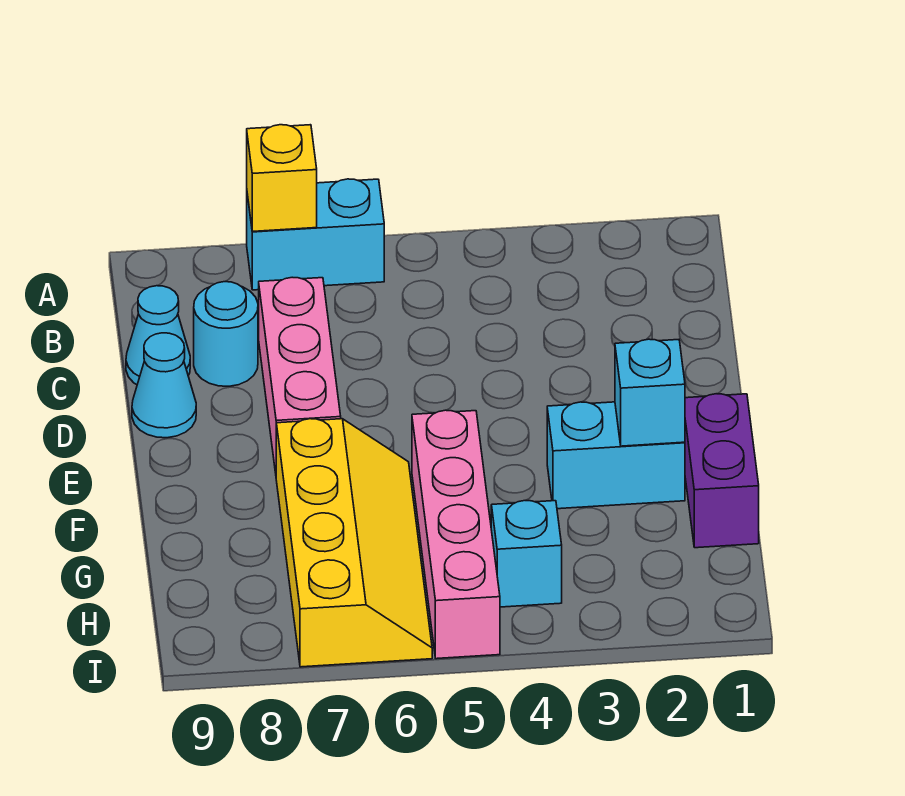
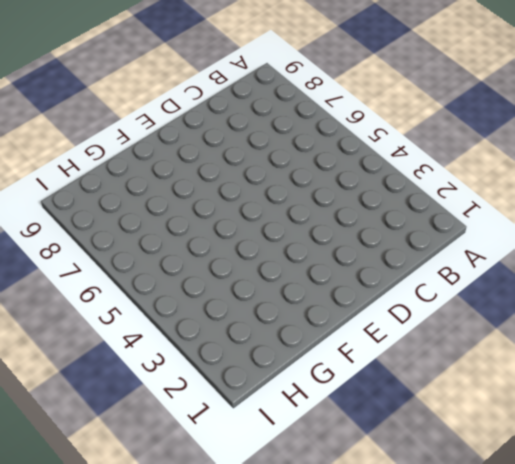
none -> cyan 1x2 brick [247,179,384,290]
none -> pink 1x3 brick [259,277,341,473]
none -> cyan 1x1 round brick [194,282,258,386]

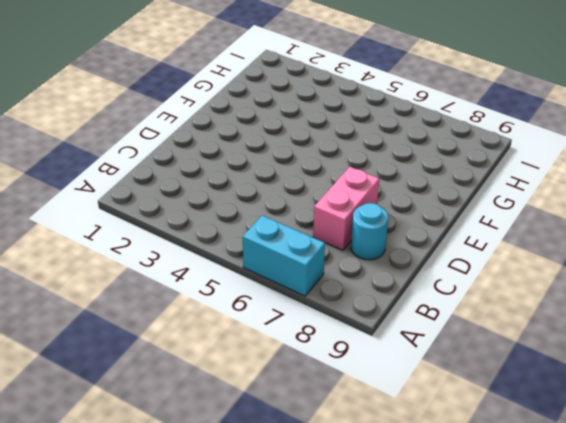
pink 1x2 brick [313,167,379,250] -> pink 1x3 brick [259,277,341,473]
none -> cyan 1x1 cone [126,286,190,385]
none -> cyan 1x1 cone [132,333,196,438]
none -> purple 1x2 brick [685,394,759,548]

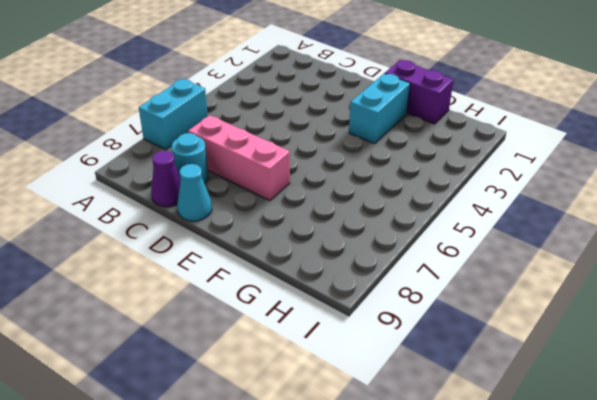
purple 1x1 cone [151,151,181,207] -> cyan 1x1 cone [126,286,190,385]
none -> pink 1x4 brick [412,410,500,659]
none -> yellow 2x4 slope [276,419,432,667]
none -> cyan 1x1 brick [491,500,562,607]

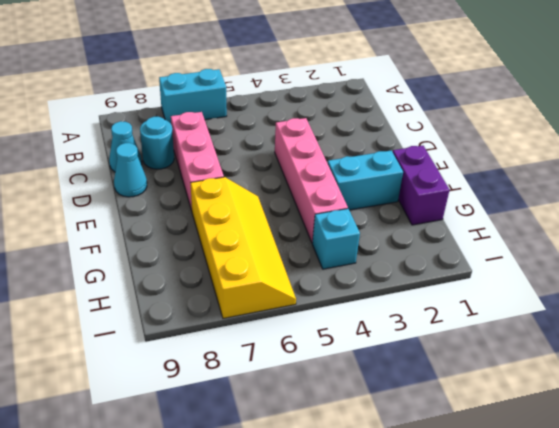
pink 1x4 brick [275,118,348,243] -> pink 1x4 brick moved to [412,410,500,659]
none -> yellow 1x1 brick [247,125,317,231]
none -> cyan 1x1 brick [615,339,685,446]

